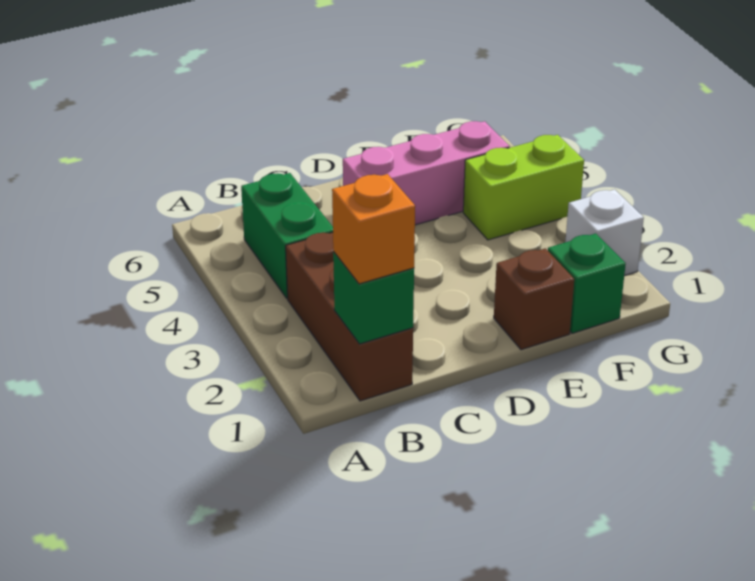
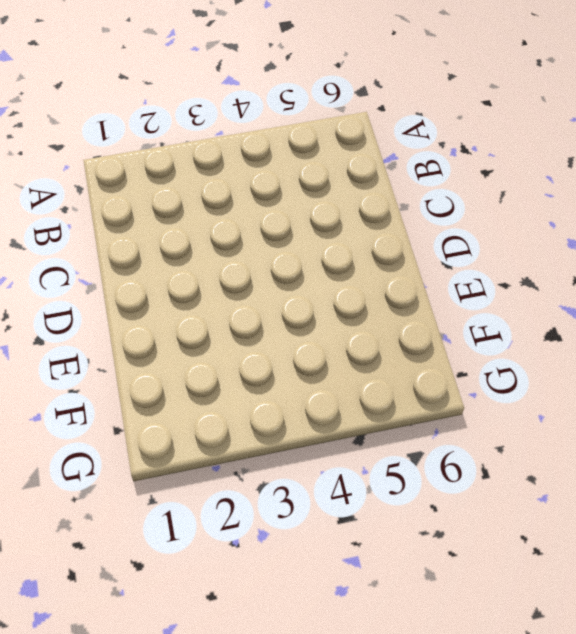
none -> brown 1x3 brick [286,232,413,401]
none -> green 1x2 brick [241,173,333,298]

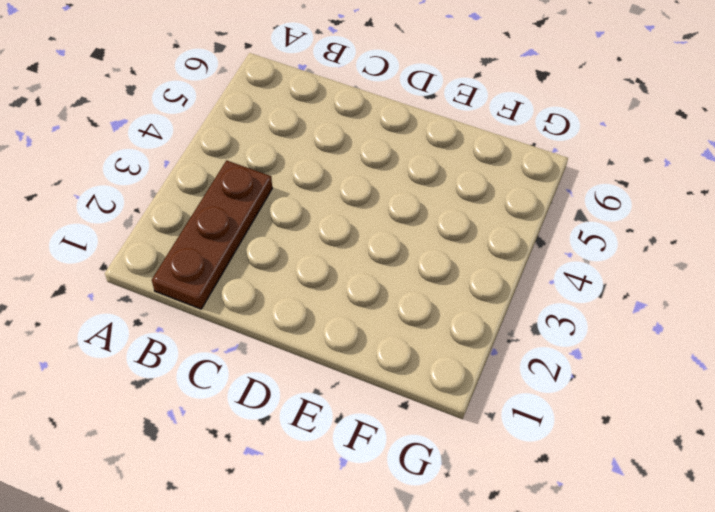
brown 1x3 plate [152,160,272,309] -> brown 1x3 brick [286,232,413,401]
none -> green 1x2 brick [241,173,333,298]
none -> pink 1x3 brick [343,121,510,225]

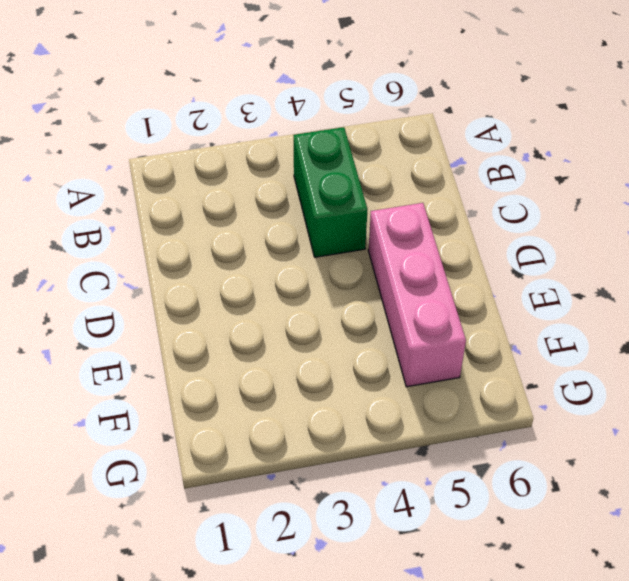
green 1x2 brick [293,127,368,257] -> green 1x2 brick turned to [241,173,333,298]
none -> brown 1x3 brick [286,232,413,401]
none -> brown 1x1 brick [494,248,574,350]

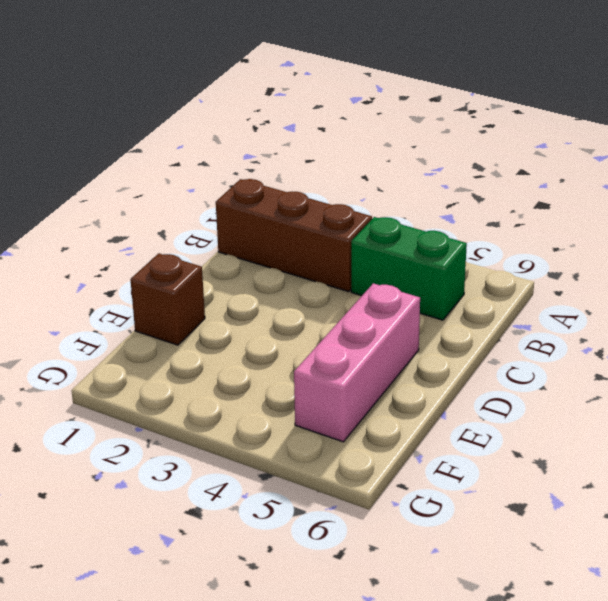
none -> green 1x1 brick [548,234,626,333]
none -> lime 1x2 brick [463,135,584,240]

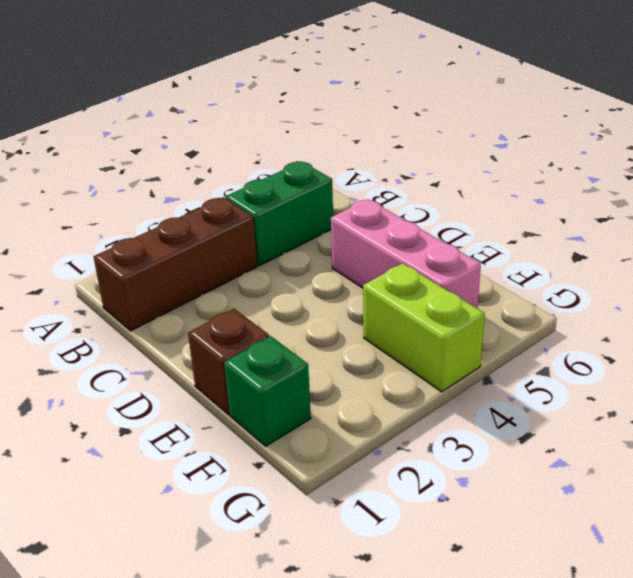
none -> white 1x1 brick [565,189,644,276]
none -> green 1x1 brick [333,252,414,344]

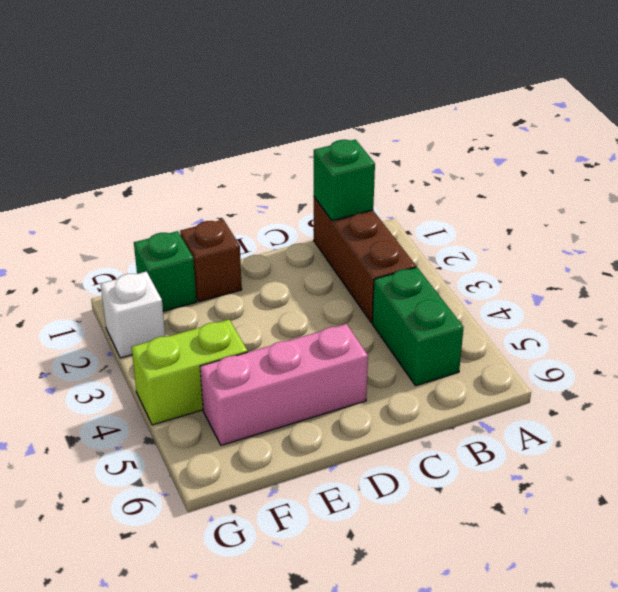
none -> orange 1x1 brick [332,174,415,284]

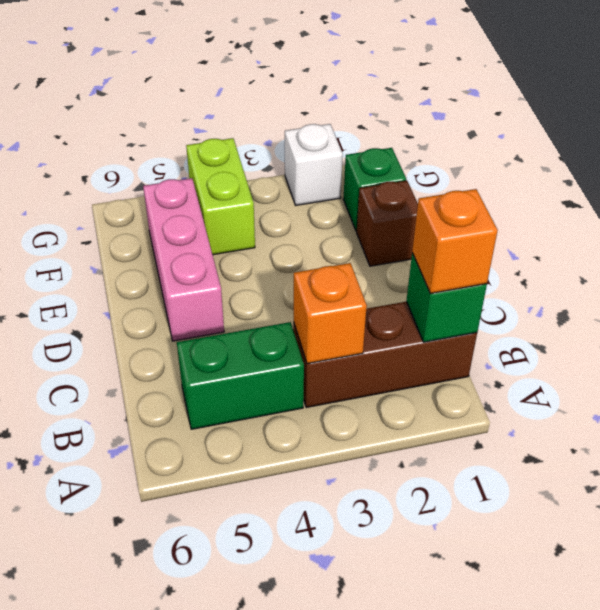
orange 1x1 brick [294,263,367,364] -> none

